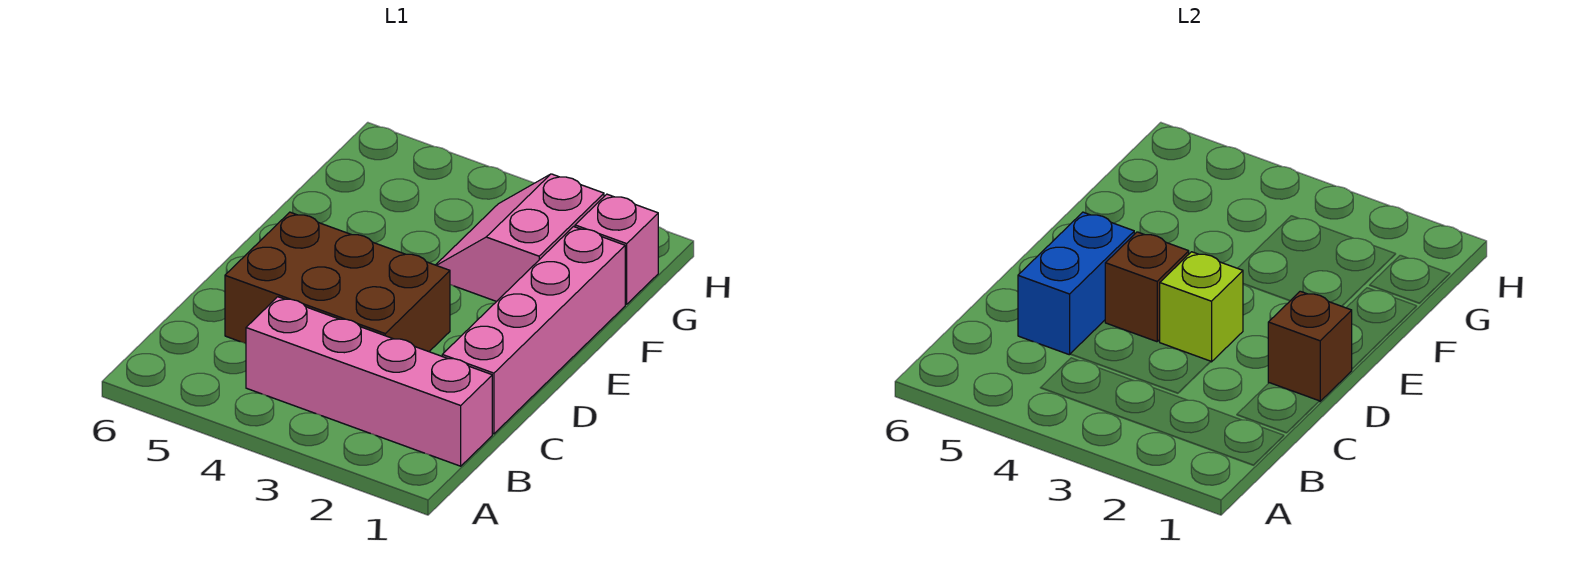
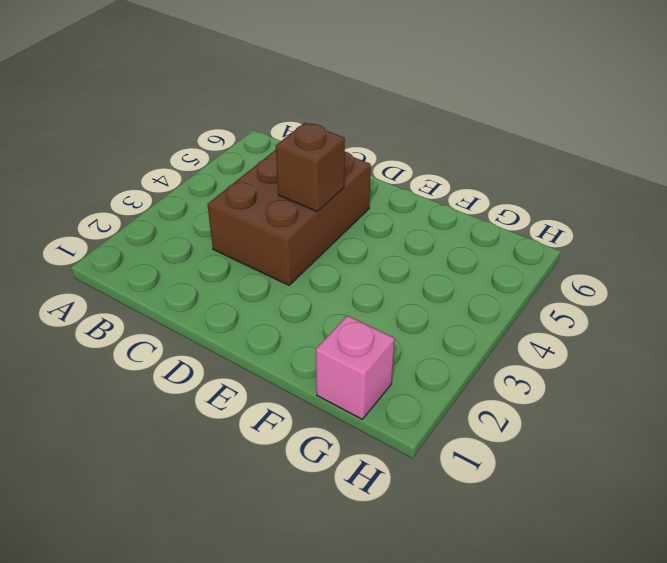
none -> pink 1x4 brick [246,297,492,466]
none -> pink 1x4 brick [442,227,625,434]

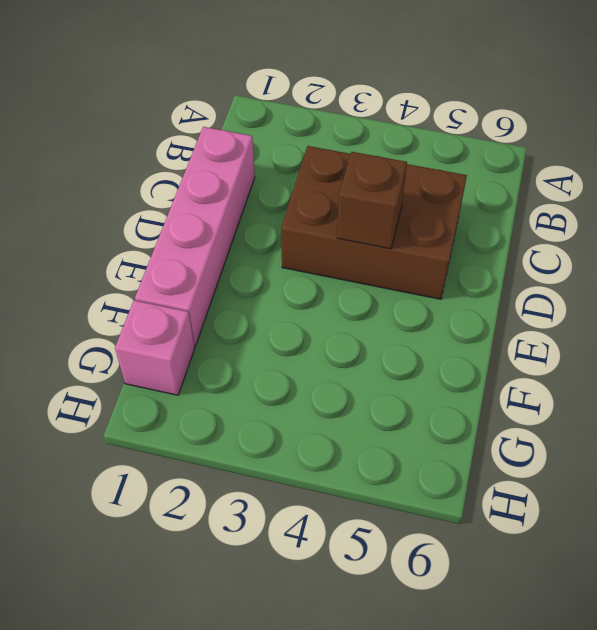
none -> pink 1x4 brick [246,297,492,466]
none -> pink 2x2 slope [436,174,604,302]

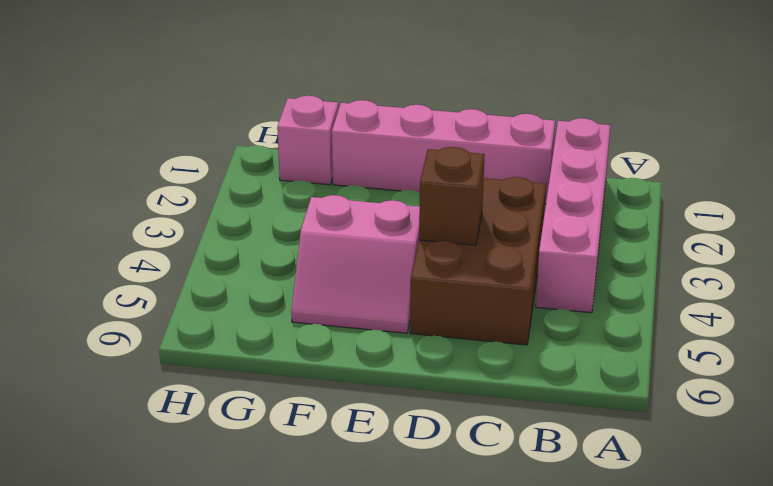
pink 2x2 slope [291,195,420,333] -> pink 2x2 slope moved to [436,174,604,302]
none -> blue 1x2 brick [1018,212,1134,355]
none -> brown 1x1 brick [1268,291,1352,401]

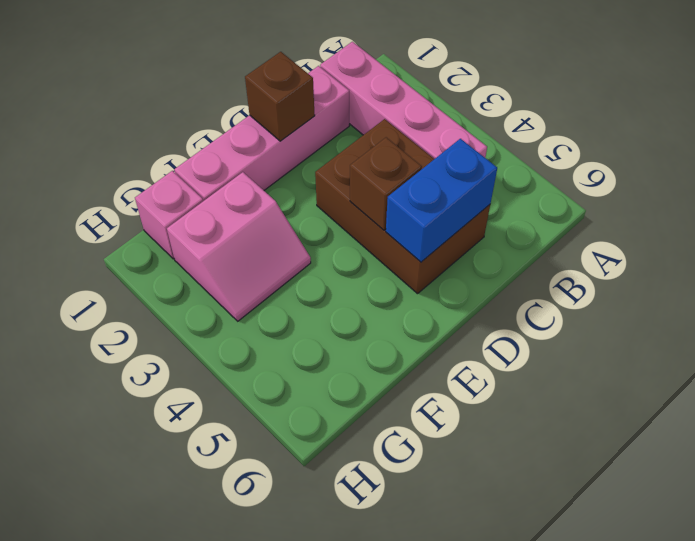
none -> lime 1x1 brick [1160,252,1243,362]

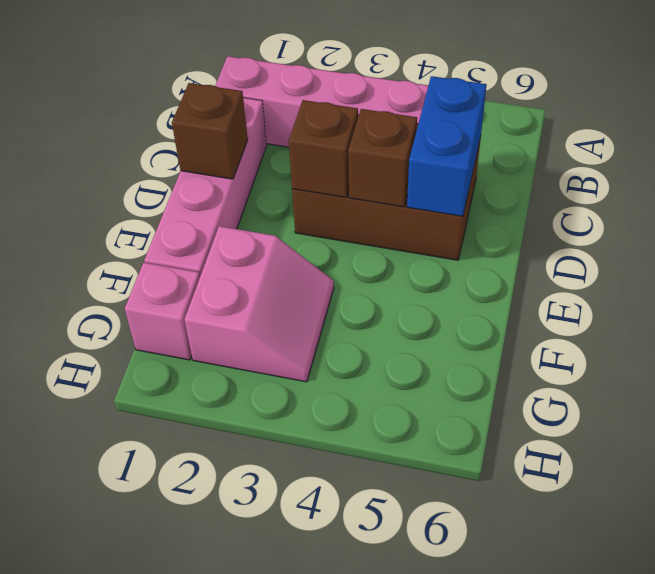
brown 1x1 brick [289,100,358,197] -> lime 1x1 brick [1160,252,1243,362]

